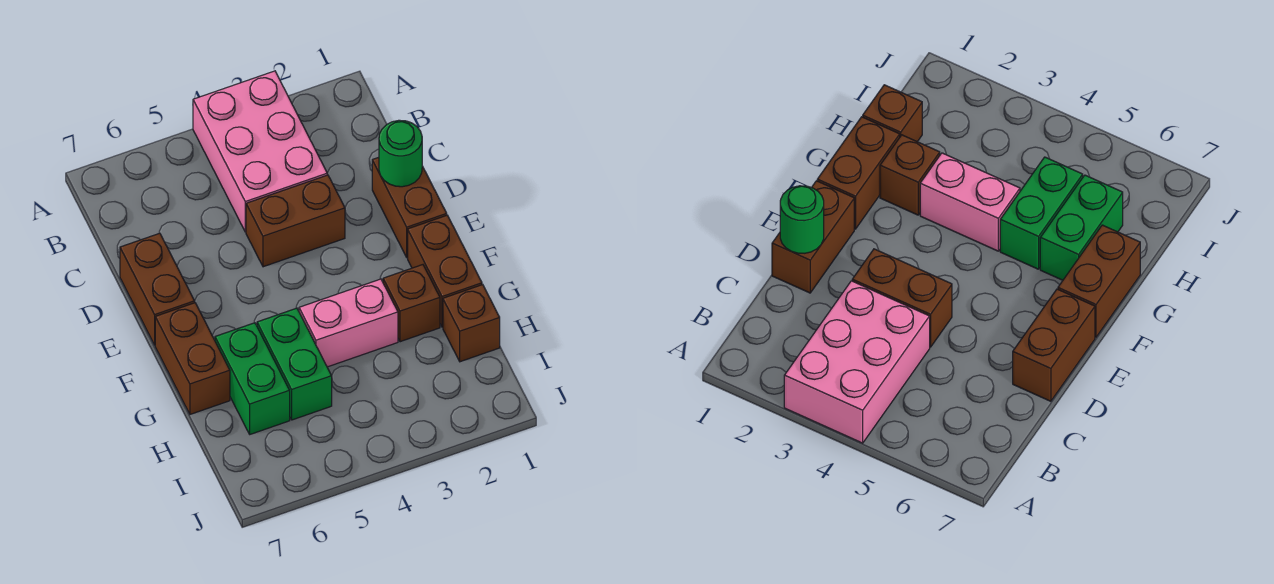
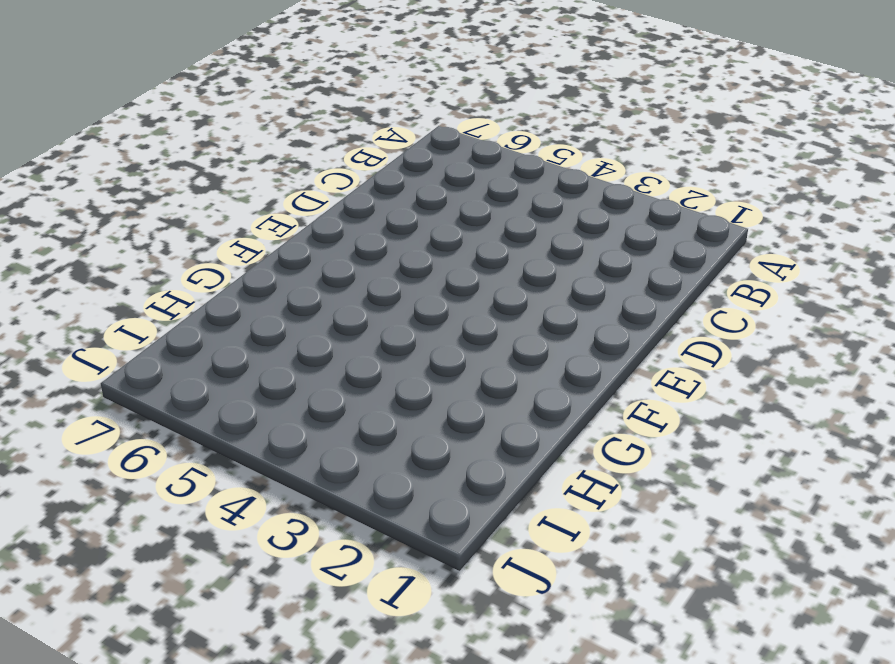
none -> pink 2x3 brick [193,71,327,232]
none -> brown 1x2 brick [372,157,447,258]
none -> brown 1x2 brick [246,175,345,267]

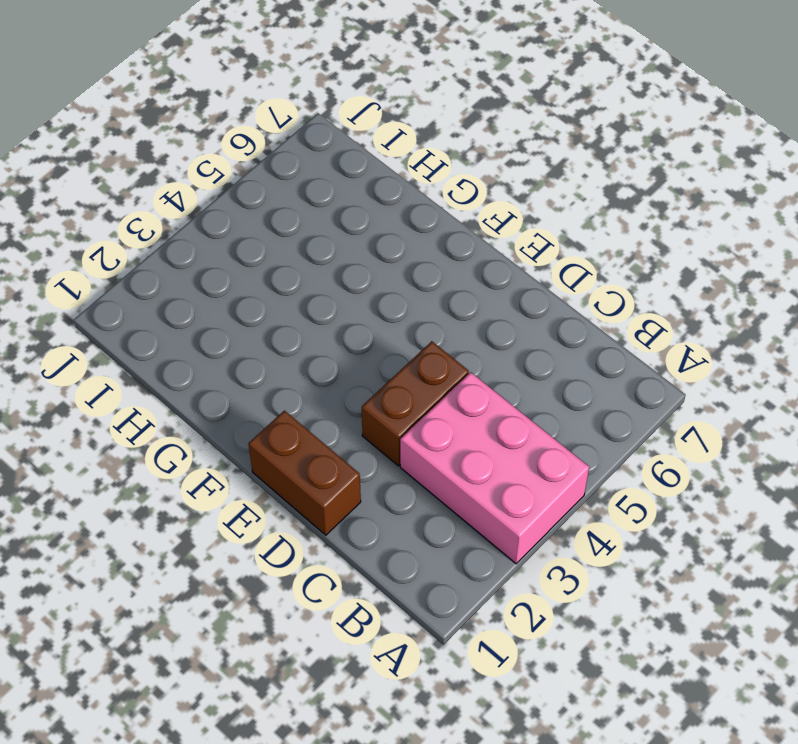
none -> brown 1x2 brick [120,233,195,345]
none -> brown 1x2 brick [408,215,482,327]
none -> brown 1x2 brick [155,303,230,414]

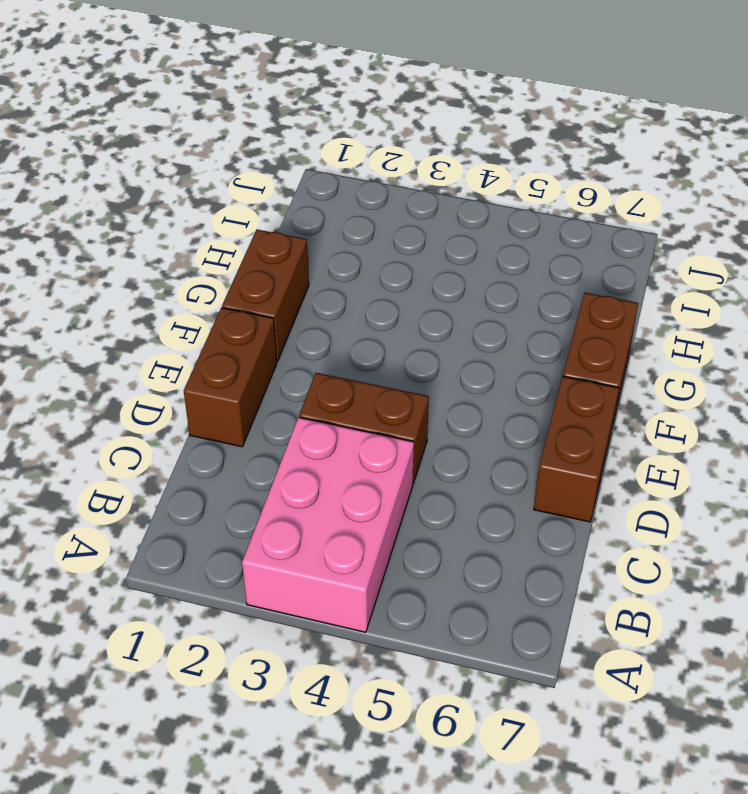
none -> brown 1x1 brick [383,265,440,342]
none -> pink 1x2 brick [299,279,398,367]
none -> green 1x2 brick [257,308,332,420]

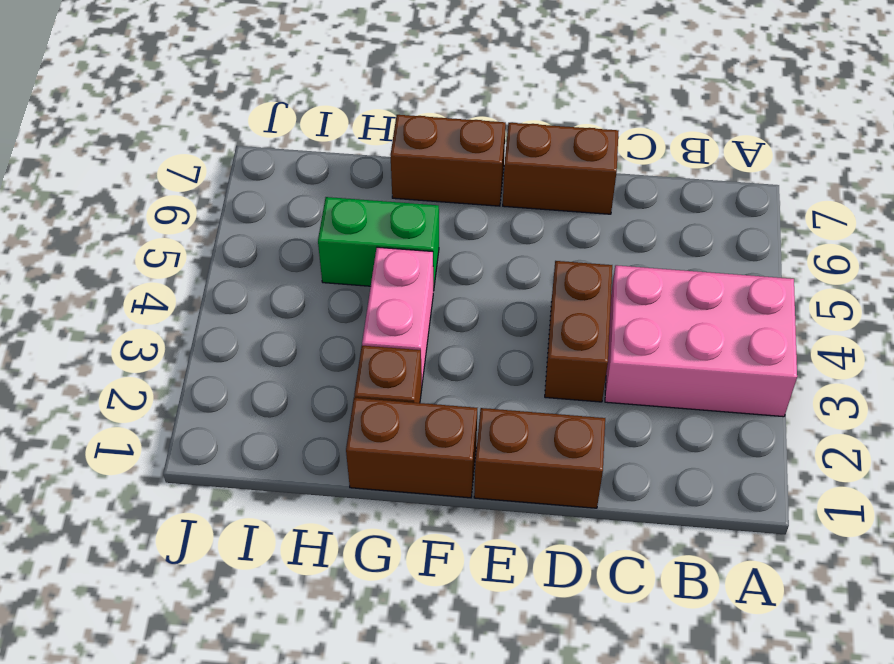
none -> green 1x2 brick [215,323,290,434]
none -> brown 1x1 brick [443,285,500,362]
none -> green 1x1 round brick [379,120,422,187]

